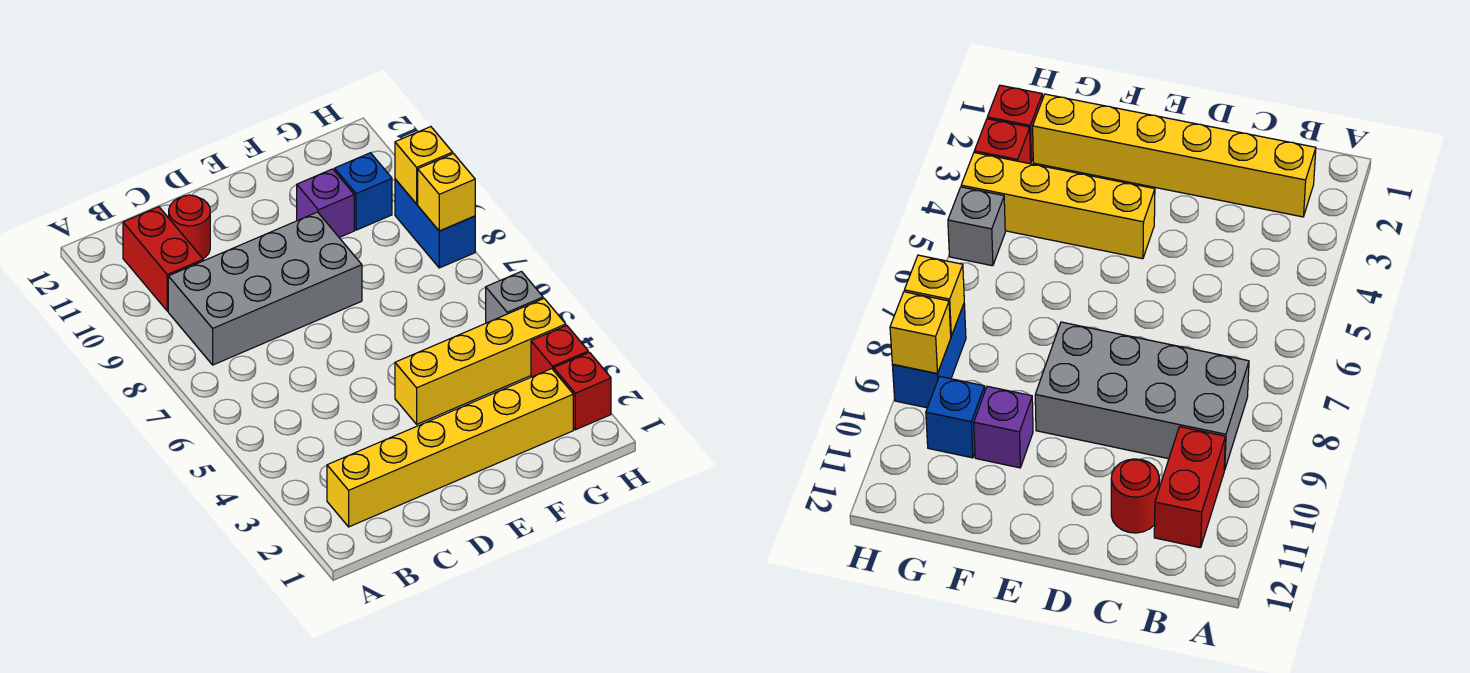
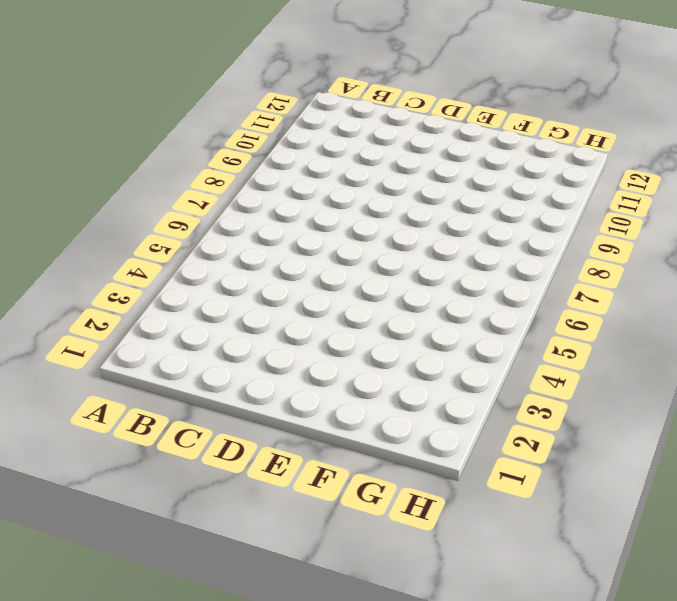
none -> yellow 1x6 brick [327,369,573,527]
none -> grey 2x4 brick [168,212,362,365]
none -> red 1x2 brick [123,207,203,311]

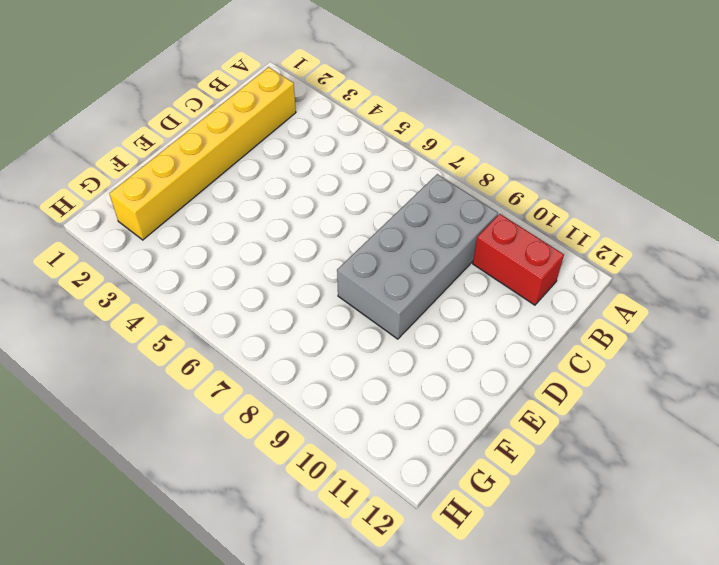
none -> red 1x1 round brick [169,195,210,259]
none -> yellow 1x4 brick [395,299,566,424]
none -> purple 1x1 brick [297,169,354,237]

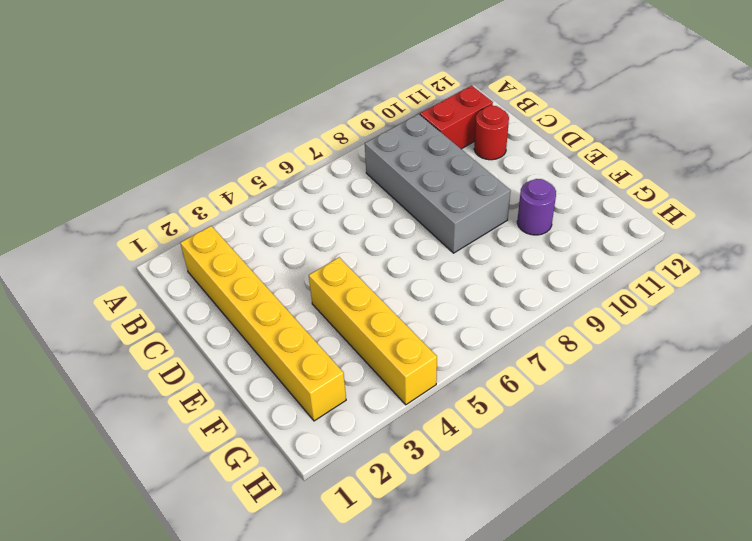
purple 1x1 round brick [517,179,556,235] -> purple 1x1 brick [297,169,354,237]
none -> blue 1x1 brick [335,153,392,230]
none -> red 1x1 brick [554,352,611,430]
none -> red 1x1 brick [531,325,588,377]

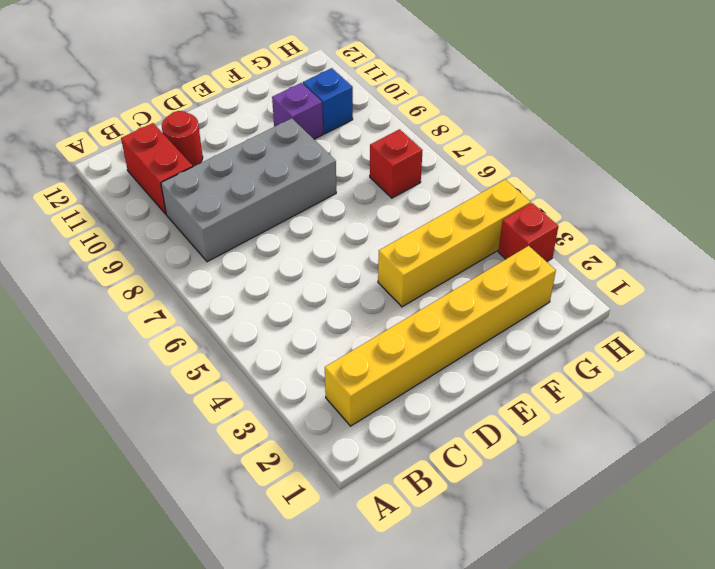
red 1x1 brick [370,129,423,198] -> red 1x1 brick moved to [554,352,611,430]
none -> grey 1x1 brick [486,272,543,323]
none -> blue 1x2 brick [395,179,475,268]
none -> yellow 1x1 brick [418,154,475,231]

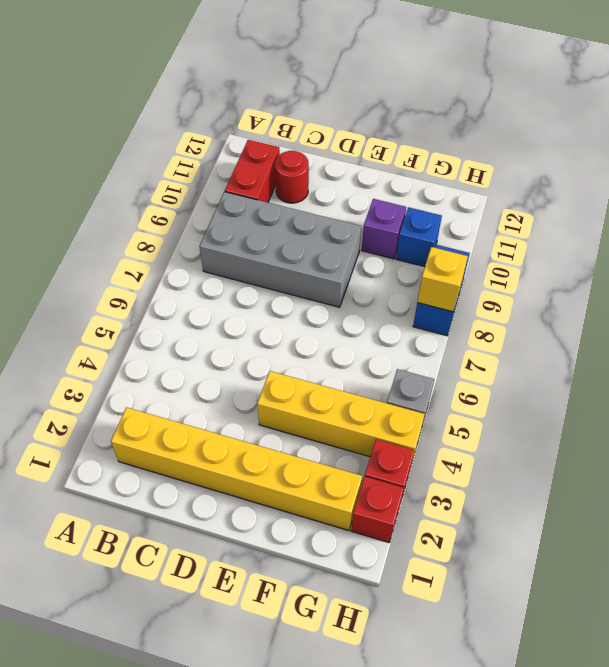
none -> yellow 1x1 brick [395,127,453,204]

